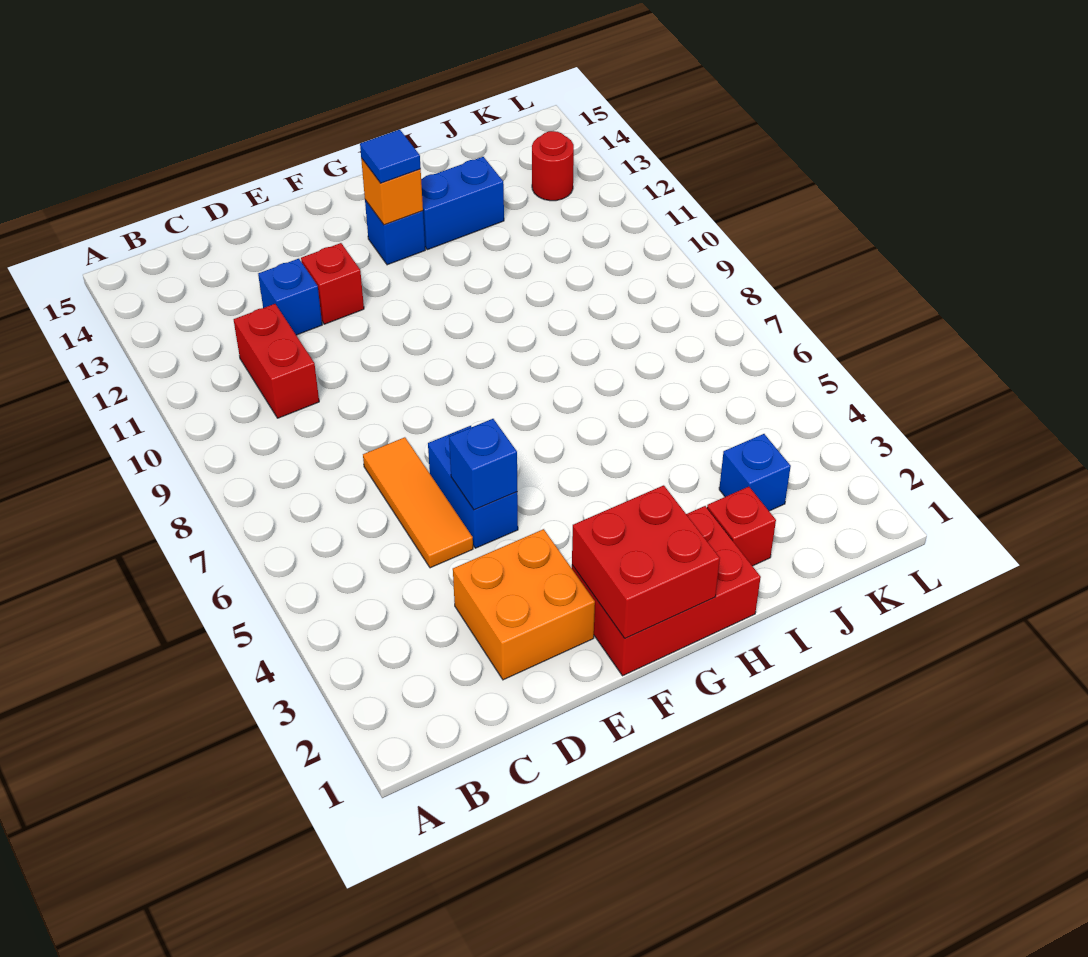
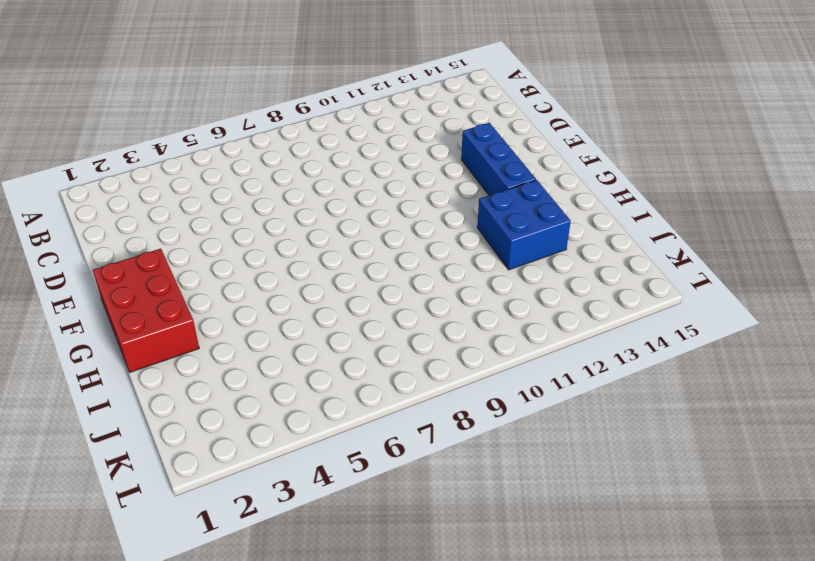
blue 1x3 brick [461,123,536,195] -> blue 1x1 brick [365,200,425,265]
blue 2x2 brick [477,180,571,270] -> blue 1x2 brick [421,157,504,250]
none -> red 1x2 brick [234,304,319,418]
none -> orange 2x2 brick [453,529,595,680]
none -> orange 1x3 tile [363,437,473,568]

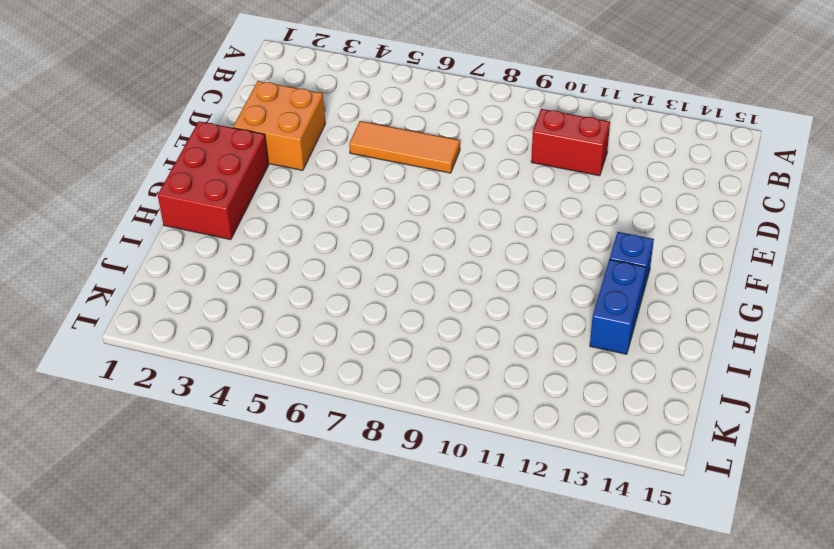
none -> blue 1x1 brick [258,259,322,335]
none -> blue 1x2 brick [428,426,518,548]
none -> red 1x1 brick [301,243,364,324]

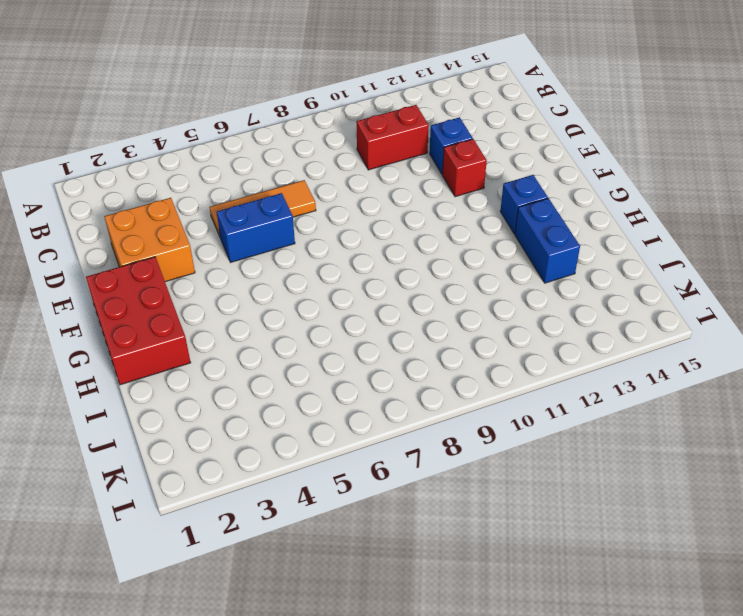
none -> red 1x1 brick [707,487,776,566]
none -> blue 1x1 brick [719,434,791,511]
none -> red 1x1 round brick [532,131,574,201]

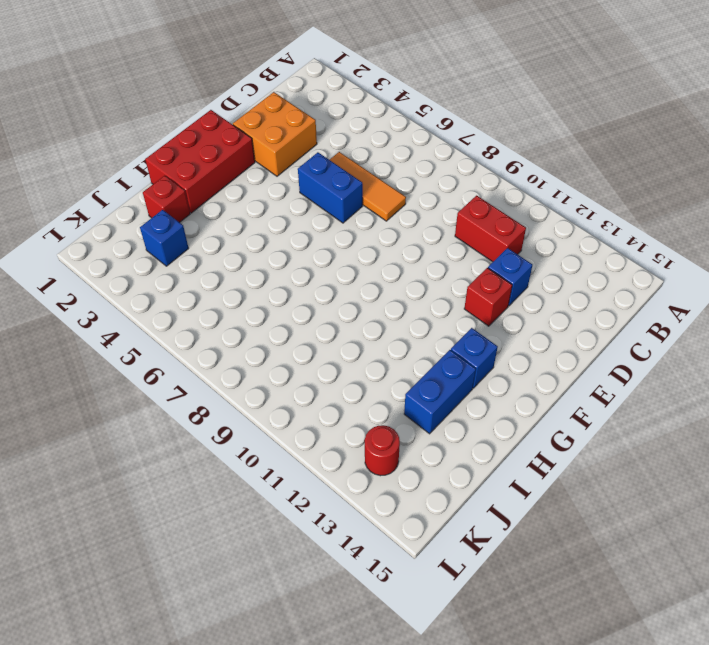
none -> blue 1x1 brick [449,419,517,510]
none -> red 2x2 brick [572,485,720,639]
none -> orange 1x1 brick [361,158,423,225]

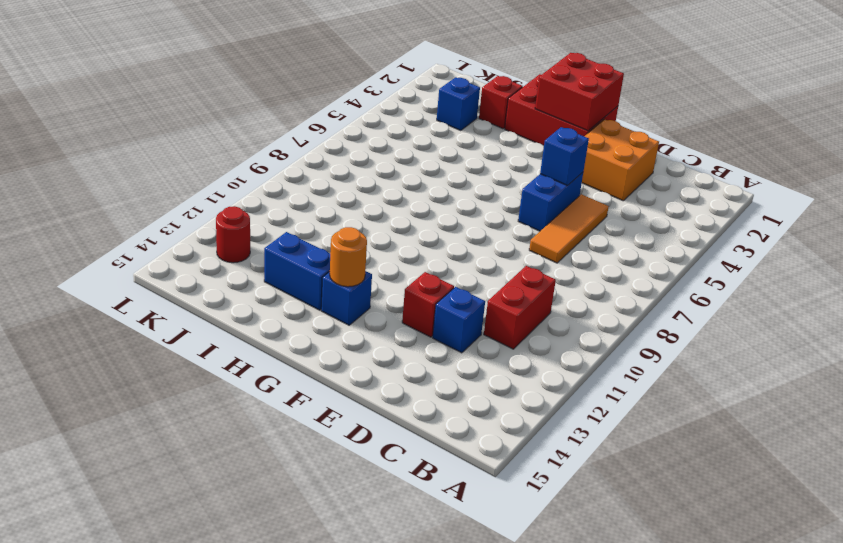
orange 1x1 round brick [330,227,367,287] -> orange 1x1 brick [361,158,423,225]
none -> blue 1x1 tile [360,130,421,183]

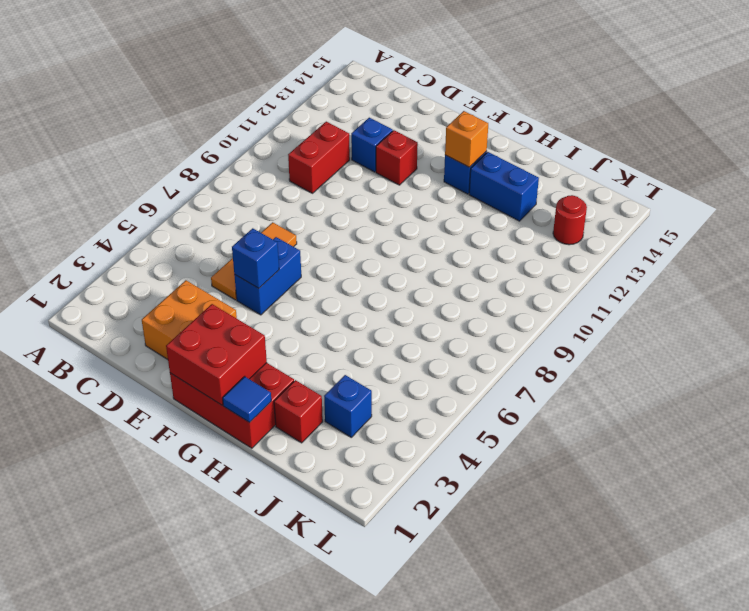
blue 1x1 tile [223,376,271,423] -> blue 1x1 tile moved to [360,130,421,183]

